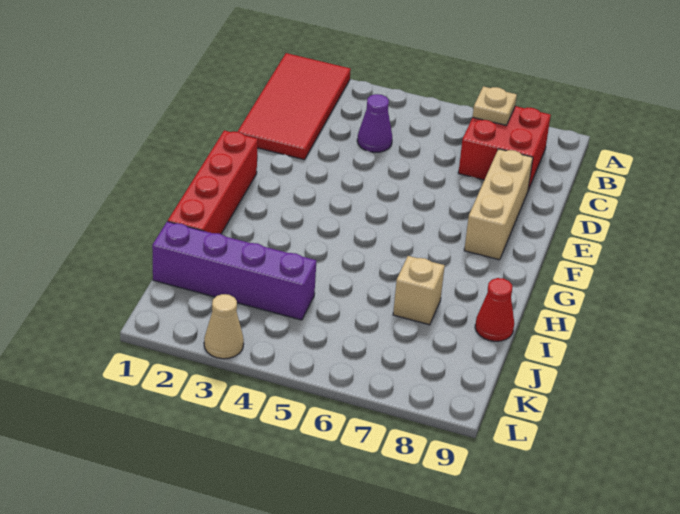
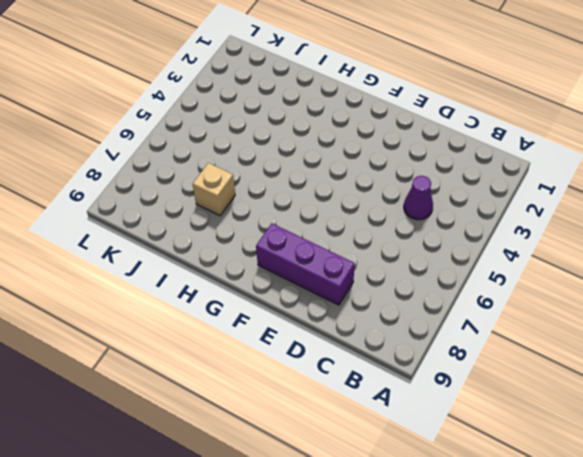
purple 1x3 brick [256,223,355,305] -> tan 1x3 brick [464,149,533,260]
none -> red 2x4 tile [237,53,351,160]
none -> red 2x2 brick [458,106,551,190]

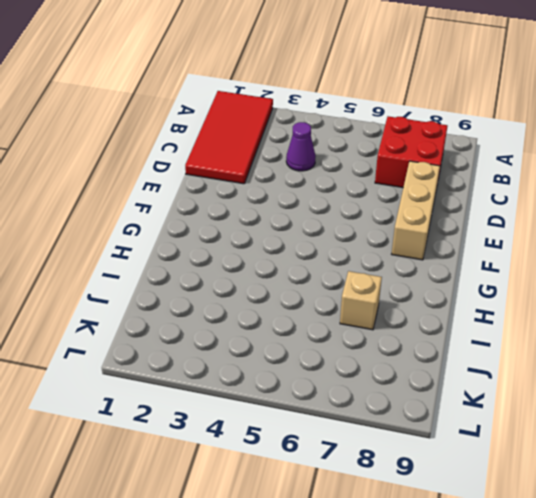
none -> red 1x4 brick [168,130,258,234]
none -> red 1x1 cone [475,278,514,341]

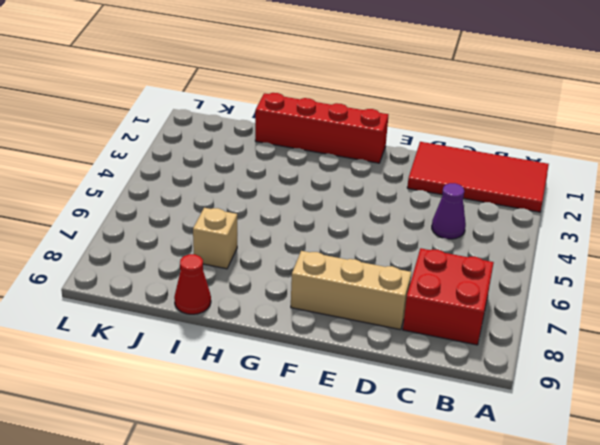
none -> purple 1x4 brick [152,221,316,320]
none -> tan 1x1 cone [204,294,244,359]

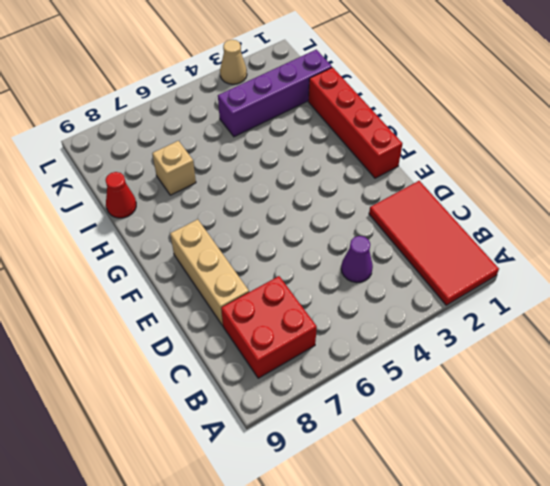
none -> tan 1x1 plate [473,86,517,125]

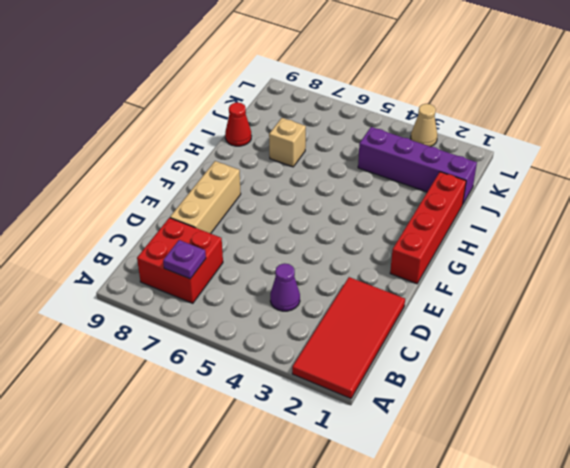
purple 1x1 plate [163,240,206,279] -> tan 1x1 plate [473,86,517,125]

